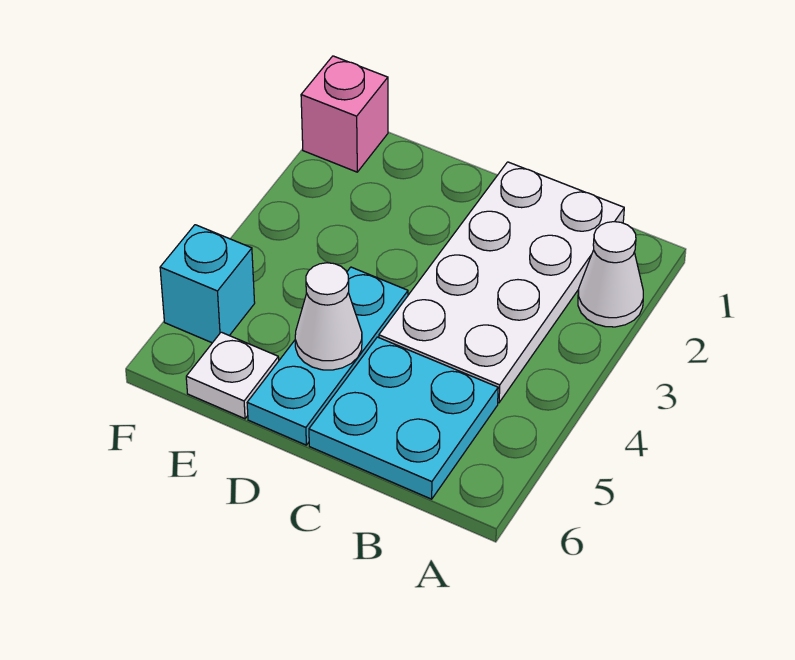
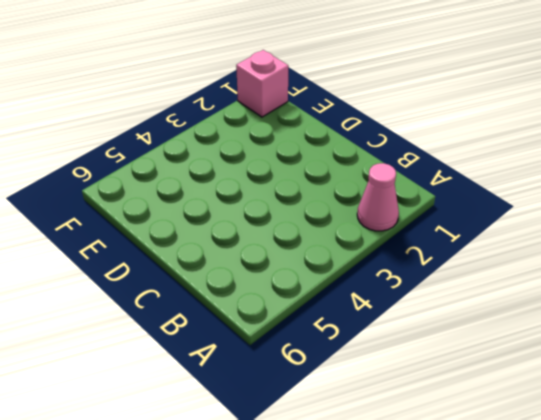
pink 1x1 cone [357,163,399,231] -> white 1x1 cone [578,222,643,327]
none -> white 2x4 plate [379,162,624,403]
none -> cyan 2x2 plate [309,337,498,499]

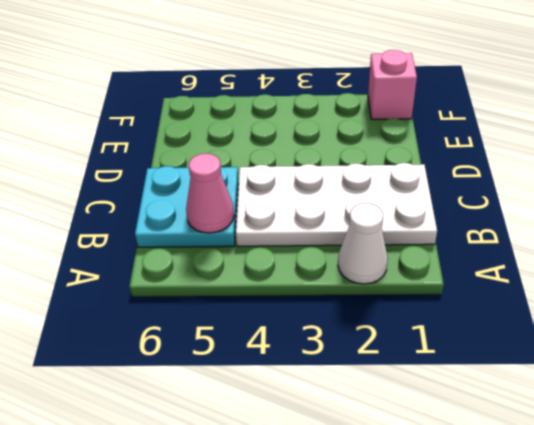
pink 1x1 cone [186,153,234,233] -> none
none -> cyan 1x3 plate [247,267,408,445]
none -> white 1x1 plate [186,332,279,419]

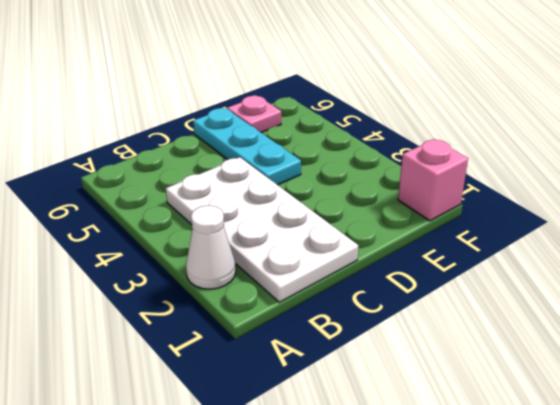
pink 1x1 plate [227,96,281,133] -> white 1x1 plate [186,332,279,419]
none -> cyan 2x2 plate [309,337,498,499]
none -> cyan 1x1 brick [160,225,255,343]

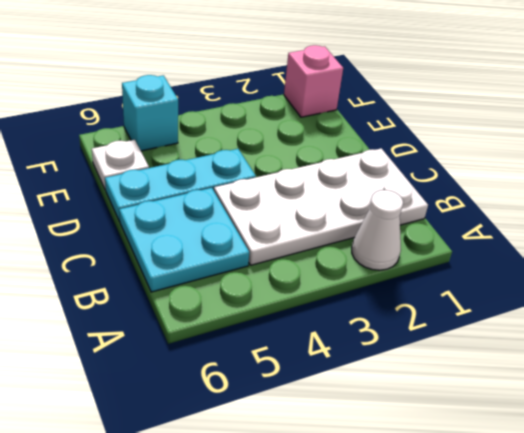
none -> white 1x1 cone [295,263,362,370]

